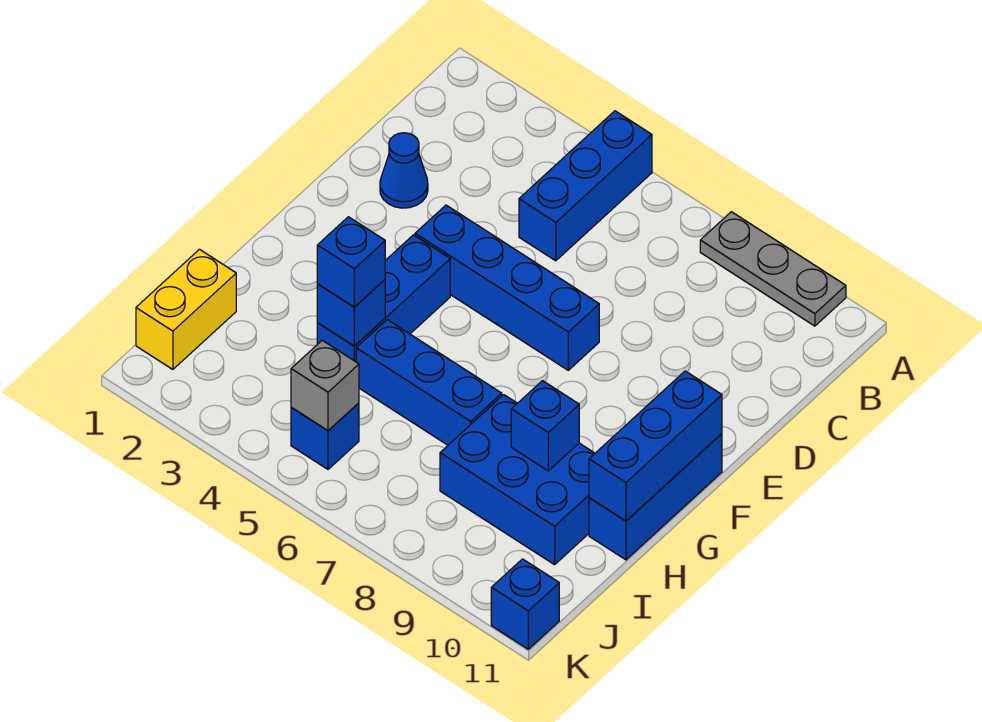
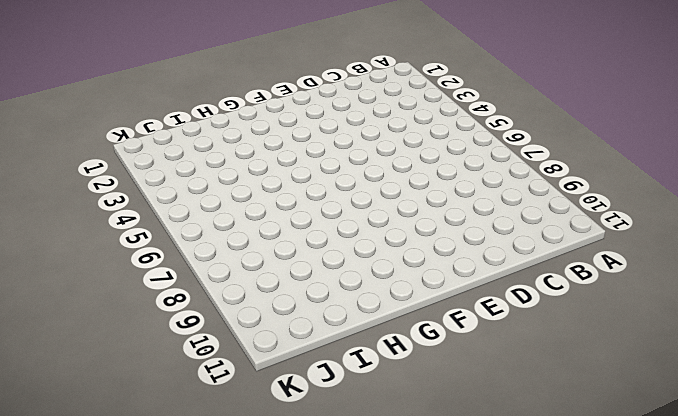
none -> blue 1x3 brick [519,111,652,261]
none -> grey 1x3 plate [700,212,846,326]
none -> blue 1x1 cone [380,133,428,208]

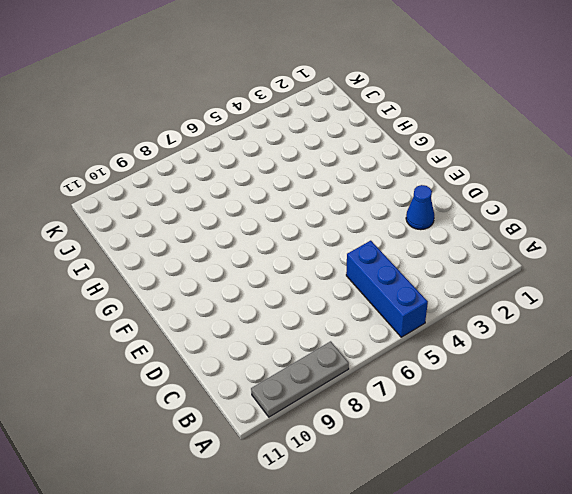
none -> blue 1x4 brick [415,205,599,370]
none -> blue 1x3 brick [317,235,450,362]
none -> blue 1x3 brick [589,434,722,560]

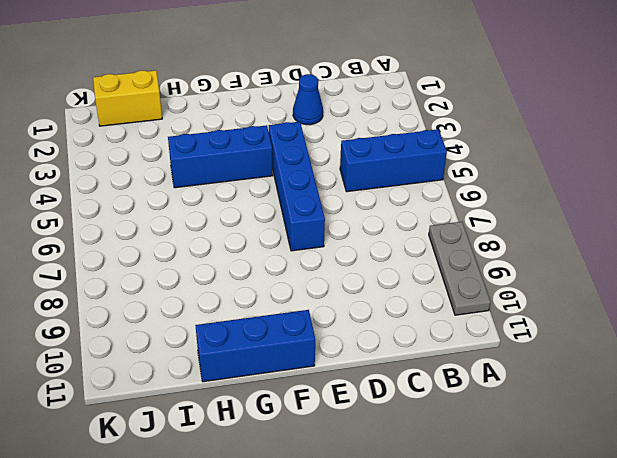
none -> blue 1x3 brick [356,320,502,445]
none -> blue 2x3 brick [440,395,595,565]
none -> blue 1x1 brick [291,403,359,469]

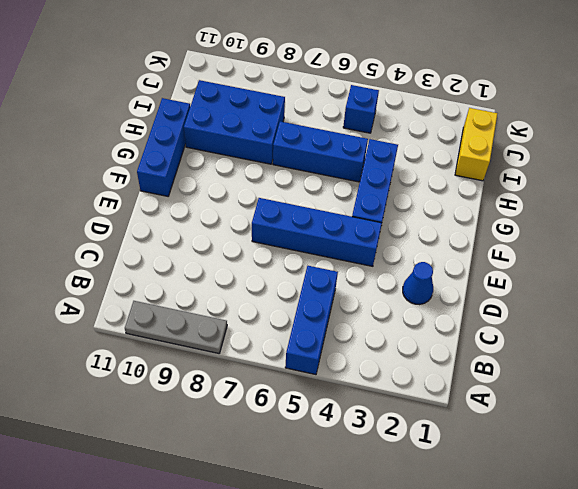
none -> blue 1x1 brick [491,559,559,649]
none -> blue 1x3 brick [589,371,722,521]
none -> blue 1x1 brick [317,280,385,346]

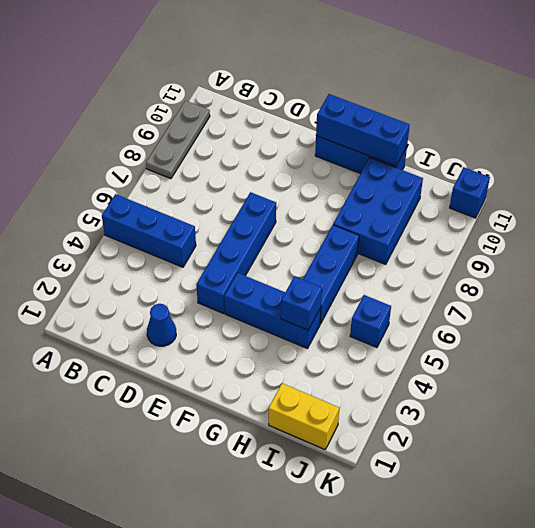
none -> blue 1x1 brick [511,381,579,471]
none -> grey 1x1 brick [291,340,359,430]
none -> blue 1x1 brick [317,217,385,307]

